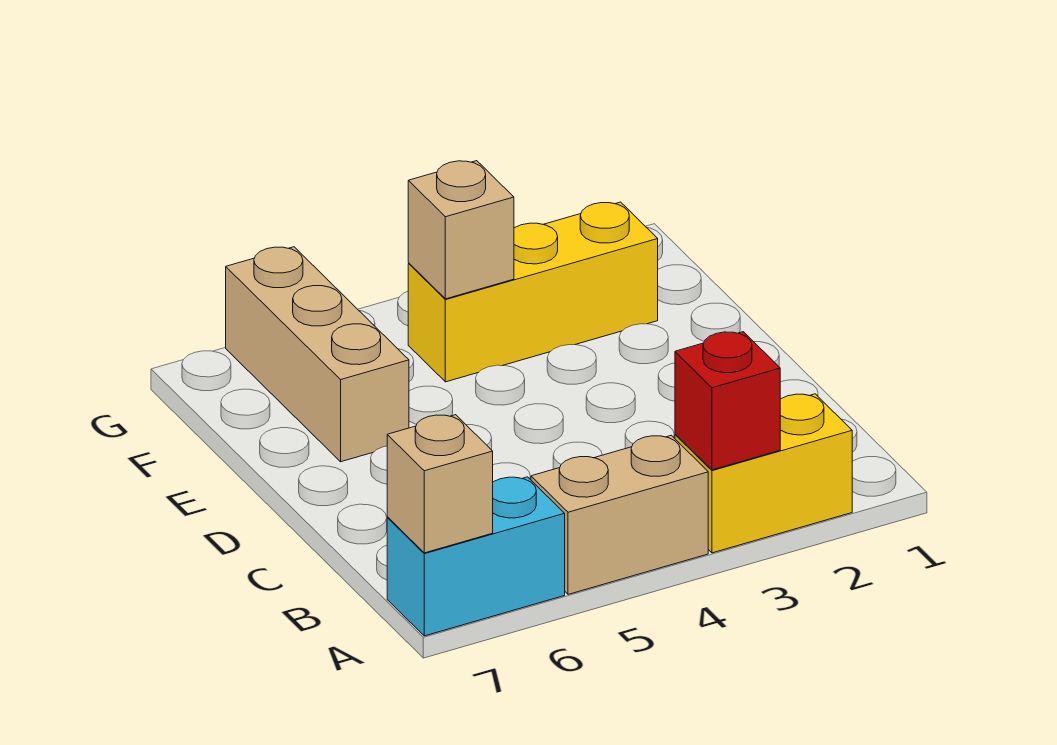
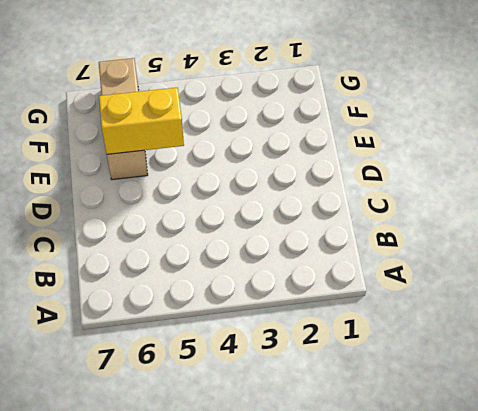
yellow 1x2 brick [99,88,184,154] -> yellow 1x2 brick moved to [675,394,852,553]
none -> tan 1x2 brick [531,435,708,594]
none -> cyan 1x2 brick [387,477,565,636]

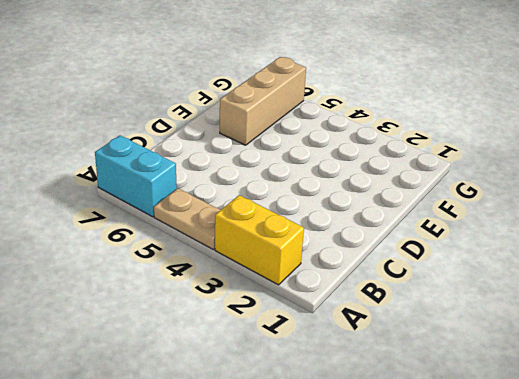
tan 1x2 plate [154,188,220,250] -> tan 1x2 brick [531,435,708,594]
none -> yellow 1x3 brick [408,202,658,382]
none -> red 1x1 brick [675,332,780,470]

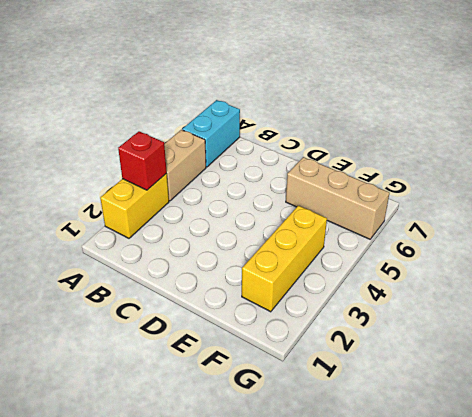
none -> tan 1x1 brick [387,415,493,553]
none -> tan 1x1 brick [408,161,514,299]

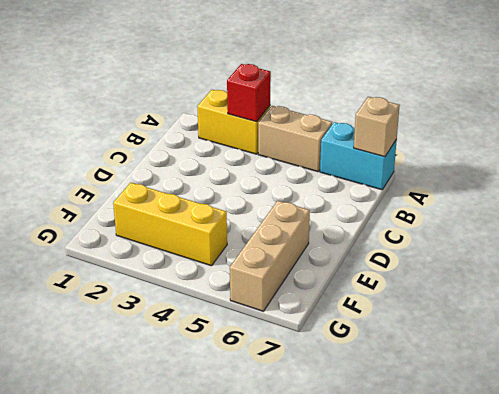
none -> tan 1x1 brick [408,161,514,299]

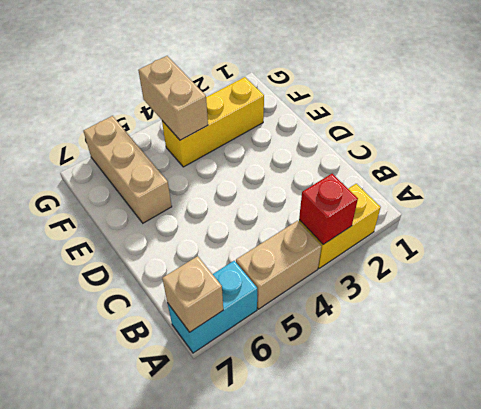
tan 1x2 brick [138,56,208,140] -> tan 1x1 brick [408,161,514,299]

